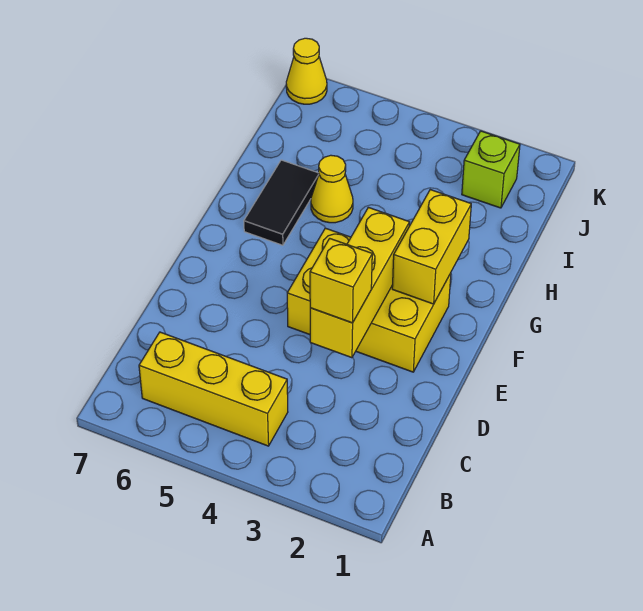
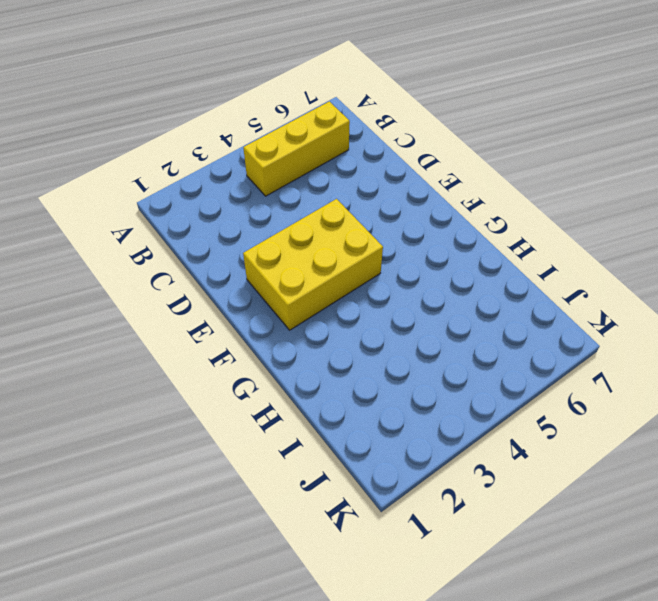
none -> black 1x2 tile [244,160,319,245]
none -> yellow 1x1 cone [311,155,353,223]

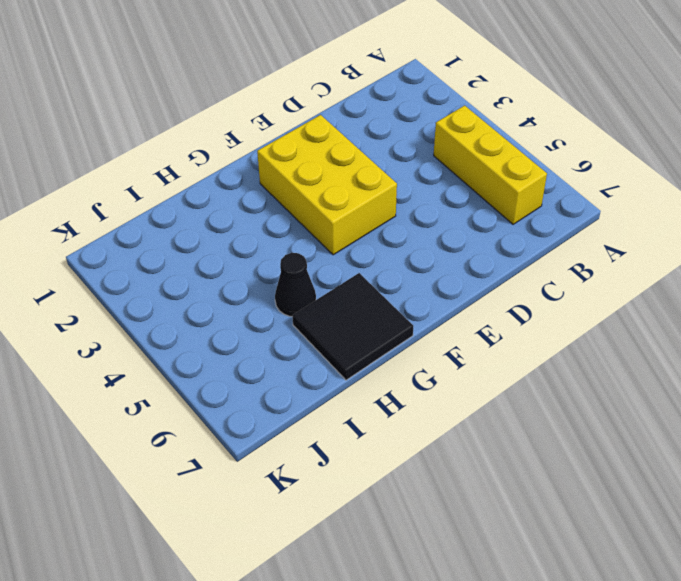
black 2x2 tile [292,273,413,380] -> black 1x2 tile [244,160,319,245]
black 1x1 cone [275,253,316,317] -> yellow 1x1 cone [311,155,353,223]
none -> lime 1x1 brick [462,131,520,208]
none -> yellow 1x1 cone [286,38,327,104]

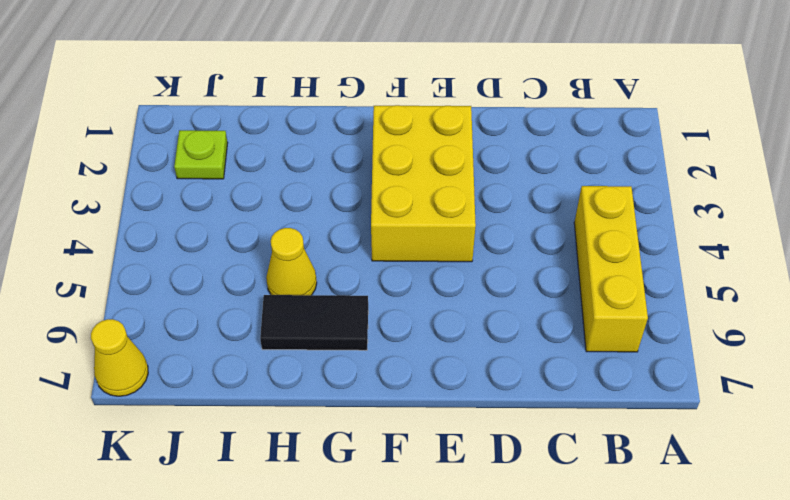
lime 1x1 plate [174,130,228,179] -> lime 1x1 brick [462,131,520,208]
none -> yellow 1x3 brick [310,207,410,358]
none -> yellow 1x2 brick [392,190,471,304]

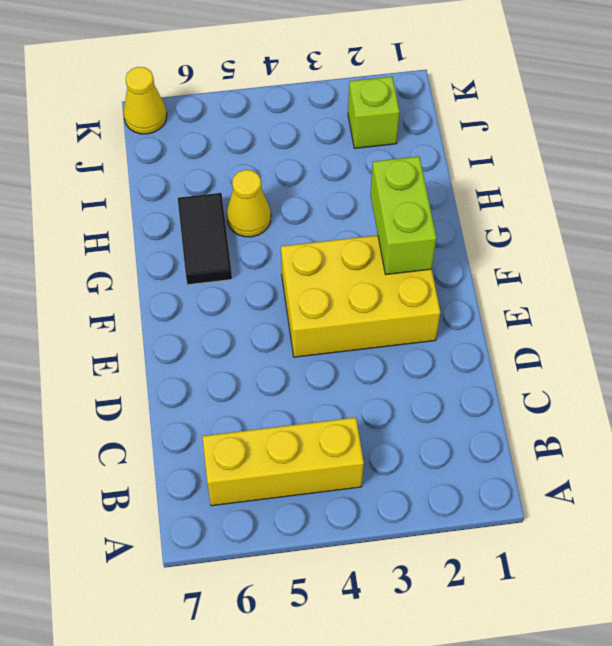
lime 1x2 brick [370,156,436,274] -> yellow 1x2 brick [392,190,471,304]
none -> yellow 1x3 brick [310,207,410,358]
none -> yellow 1x1 brick [310,239,372,323]

